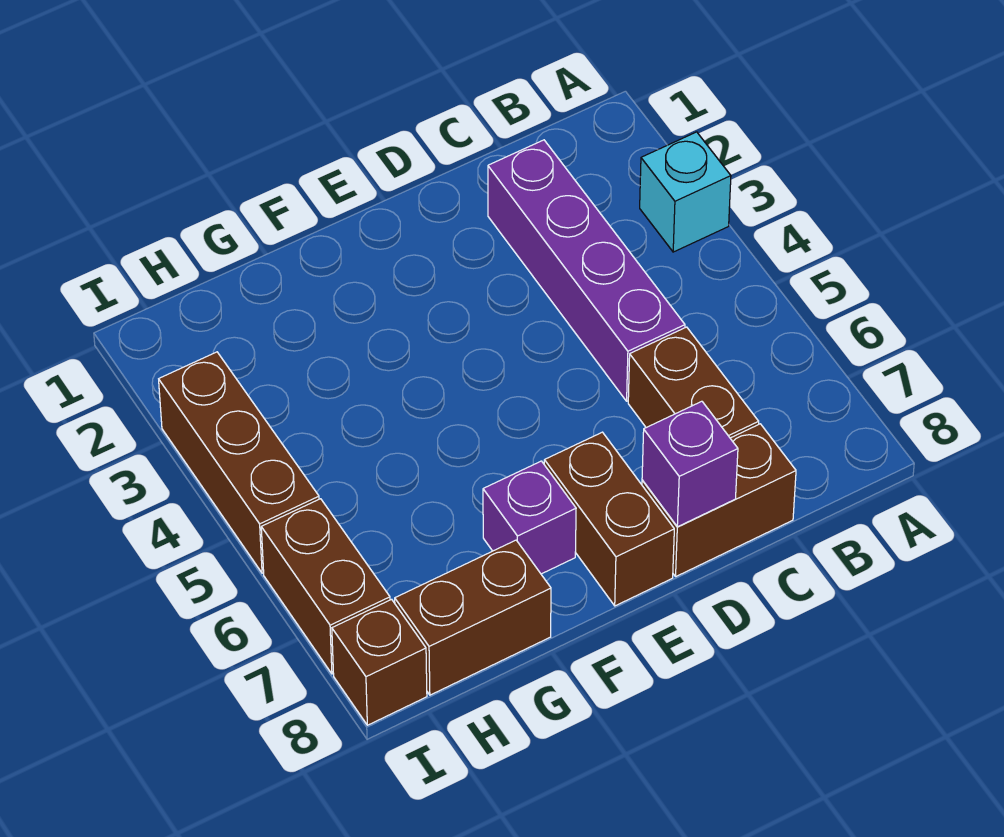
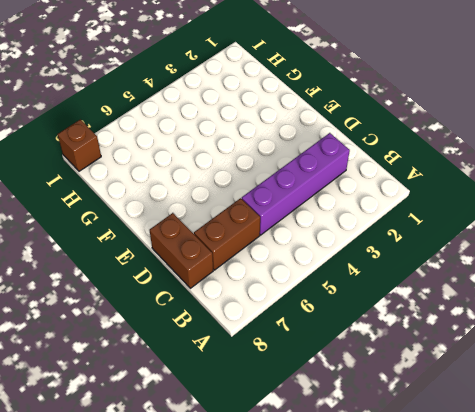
none -> cyan 1x1 brick [640,132,731,252]
none -> brown 1x2 brick [544,432,674,606]

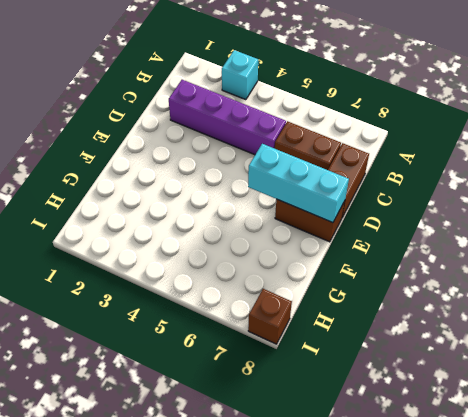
cyan 1x3 brick [248,144,349,223] -> none
none -> purple 1x1 brick [483,461,576,574]
none -> brown 1x2 brick [395,540,551,695]

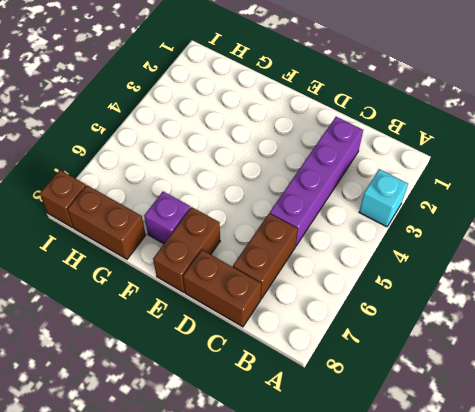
none -> brown 1x3 brick [159,352,319,573]
none -> brown 1x2 brick [261,499,390,674]

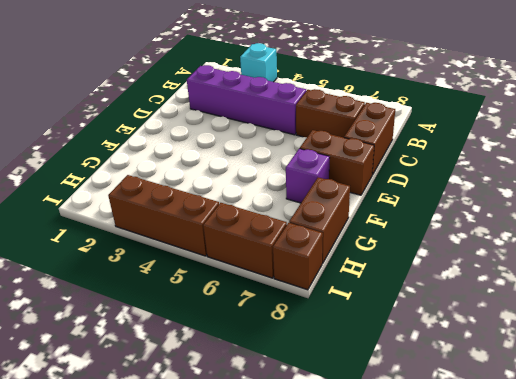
none -> purple 1x1 brick [642,401,738,527]

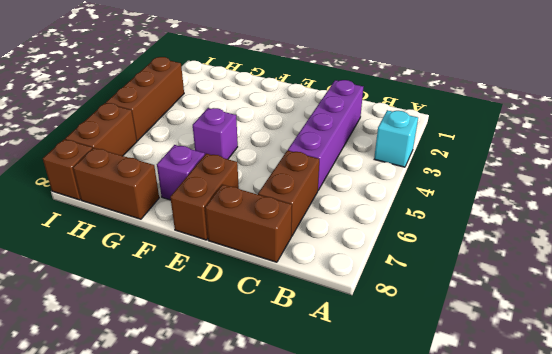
purple 1x1 brick [193,108,238,159] -> purple 1x1 brick moved to [642,401,738,527]

